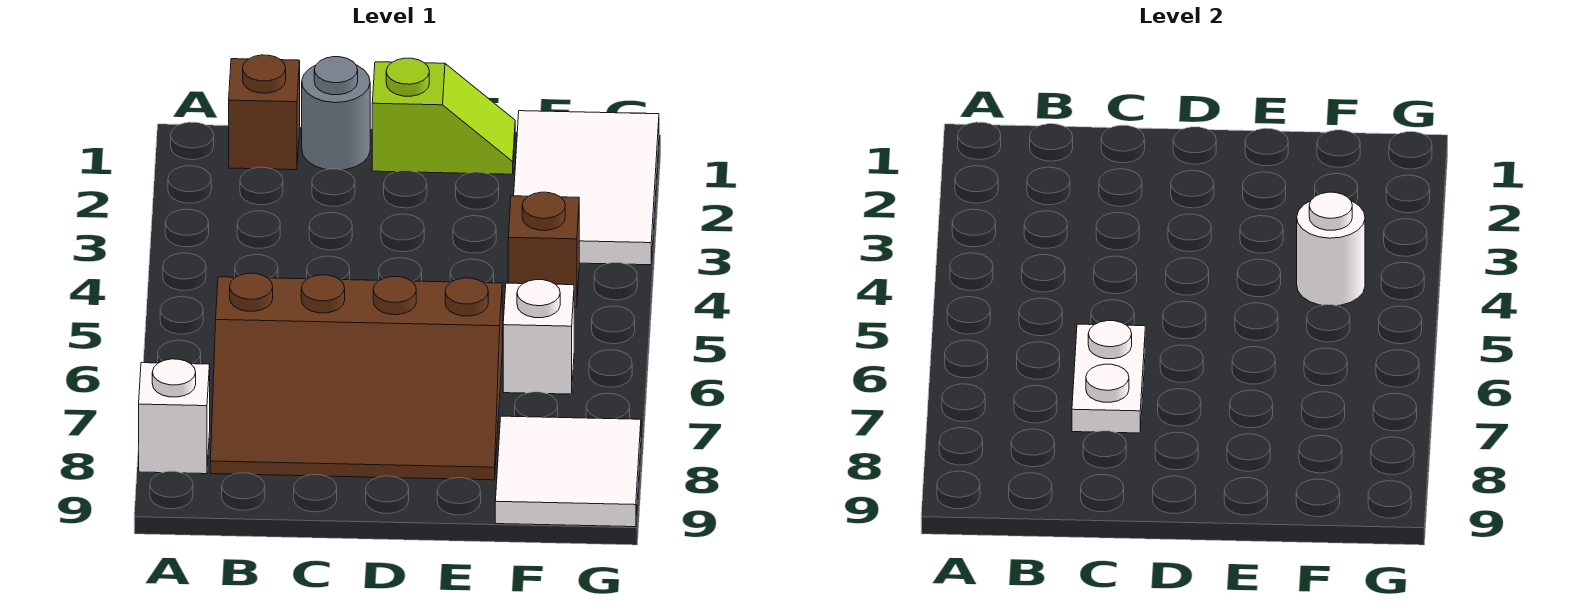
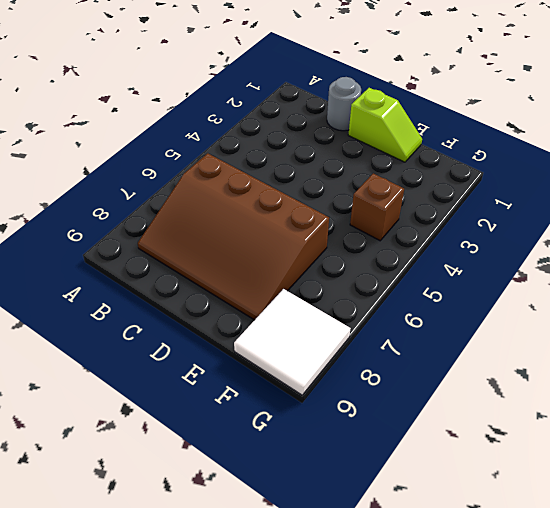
none -> white 1x1 brick [139,359,210,474]
none -> brown 1x1 brick [229,55,300,170]

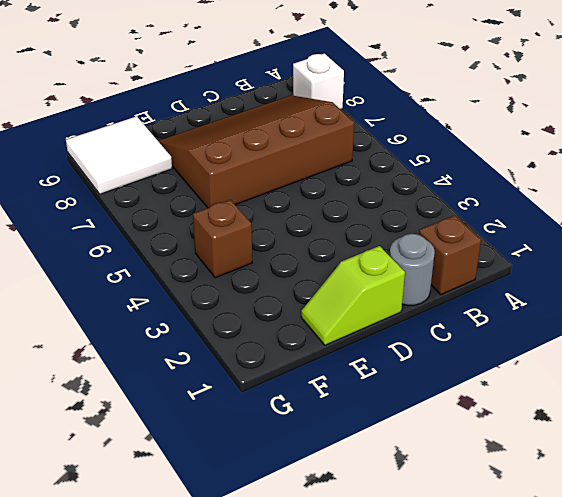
none -> white 2x3 tile [514,111,659,265]
none -> white 1x1 brick [503,280,574,394]

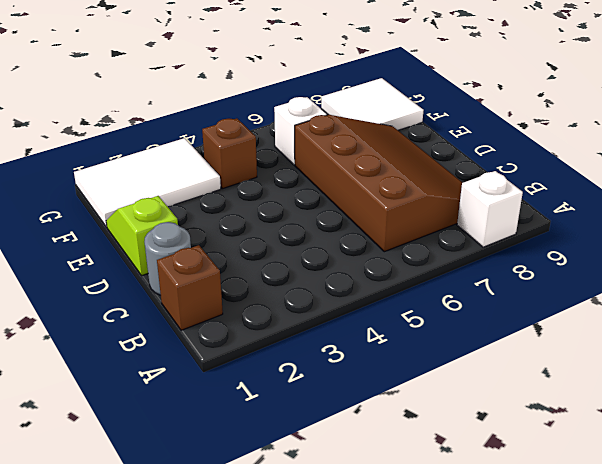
none -> white 1x2 plate [1072,321,1145,433]
none -> white 1x1 round brick [1297,192,1365,306]

